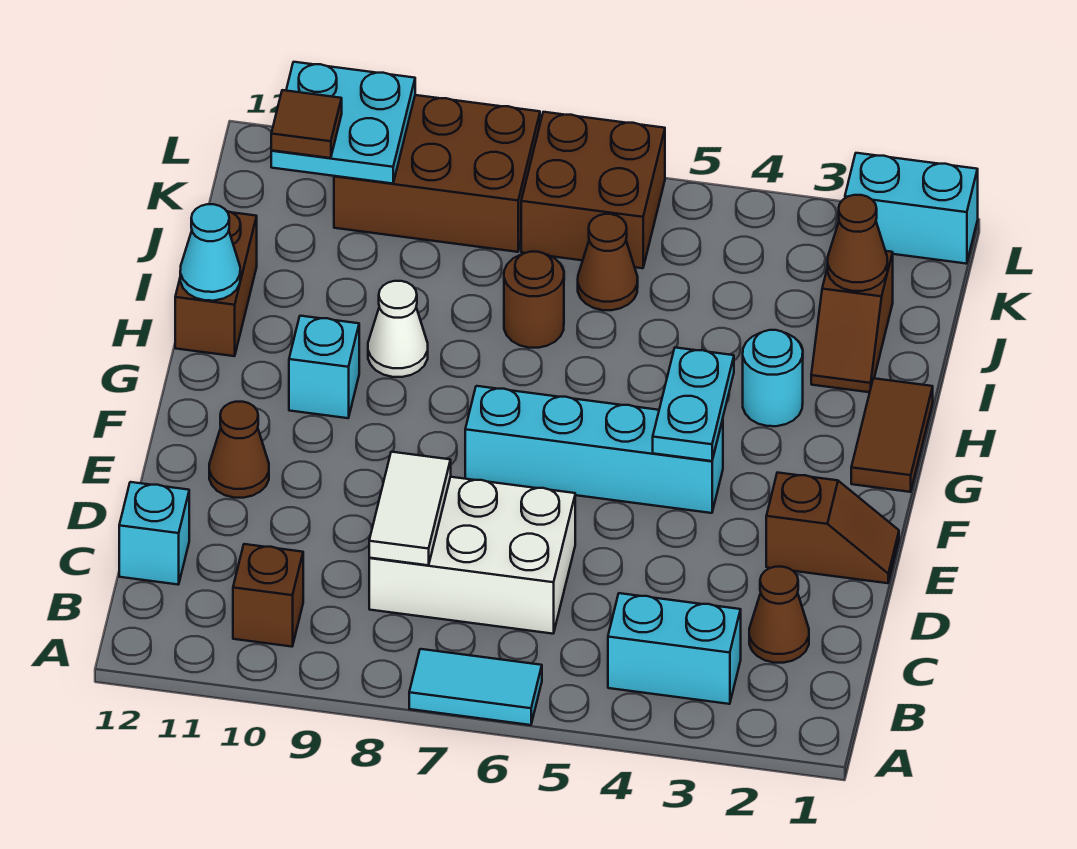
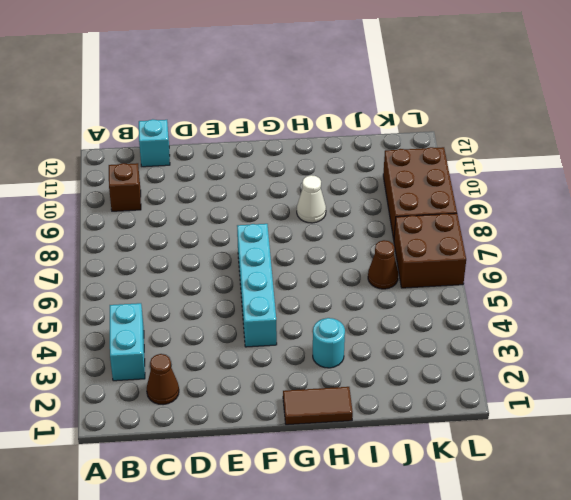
none -> cyan 1x2 tile [409,649,542,725]
none -> white 2x3 brick [369,477,575,634]
none -> brown 1x2 slope [766,473,899,583]

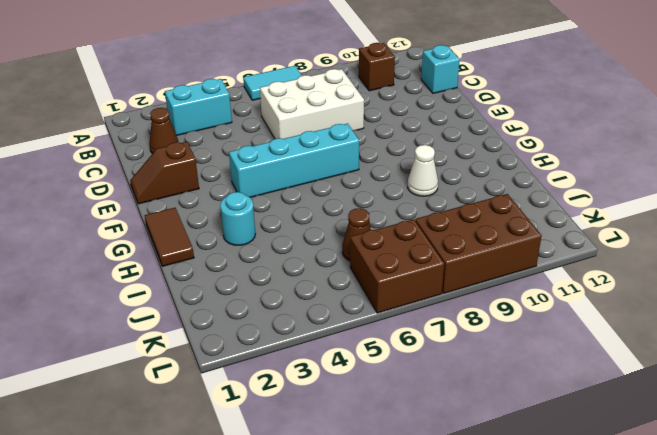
none -> brown 1x1 cone [209,402,269,498]
none -> cyan 1x1 brick [289,316,359,418]
none -> brown 1x2 brick [175,211,257,356]

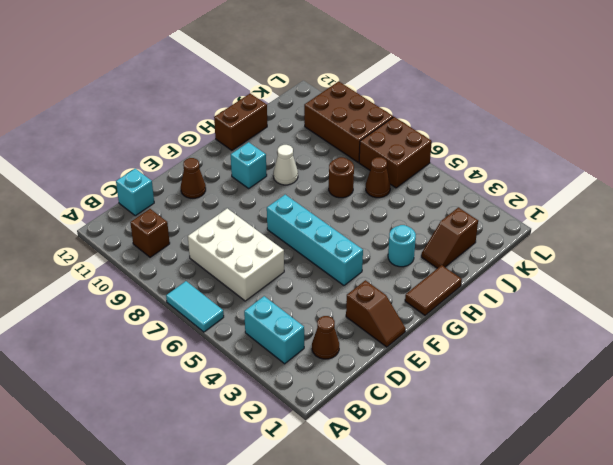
none -> cyan 1x2 brick [845,153,978,264]
none -> white 1x2 tile [369,452,451,565]
none -> cyan 1x2 plate [653,348,734,461]

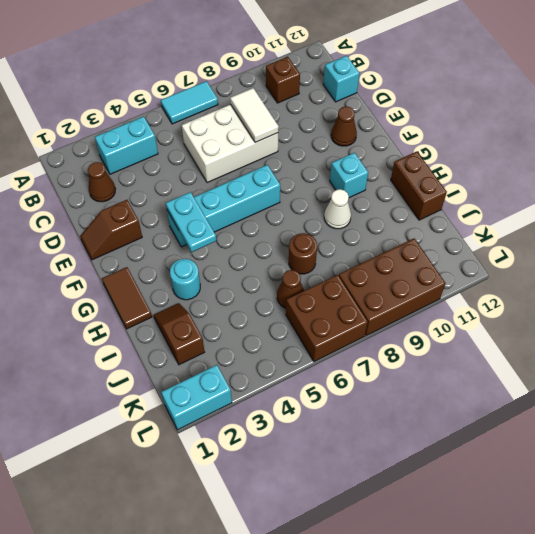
none -> cyan 1x1 cone [180,204,240,301]
none -> brown 1x1 cone [828,195,887,291]
none -> cyan 2x2 plate [271,62,415,184]

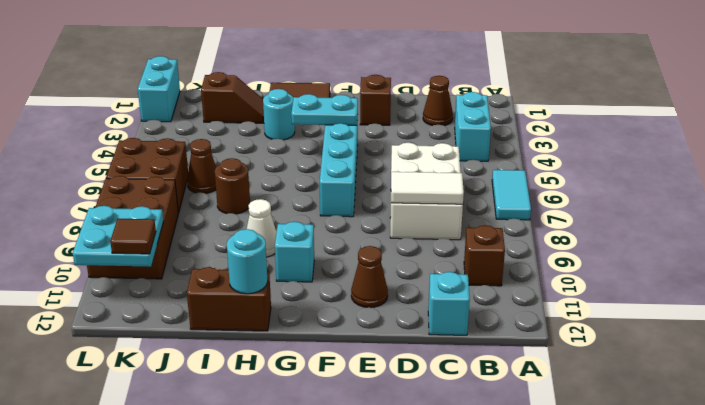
cyan 1x1 round brick [227,229,268,294] -> cyan 1x1 cone [180,204,240,301]
none -> brown 1x1 cone [828,195,887,291]

